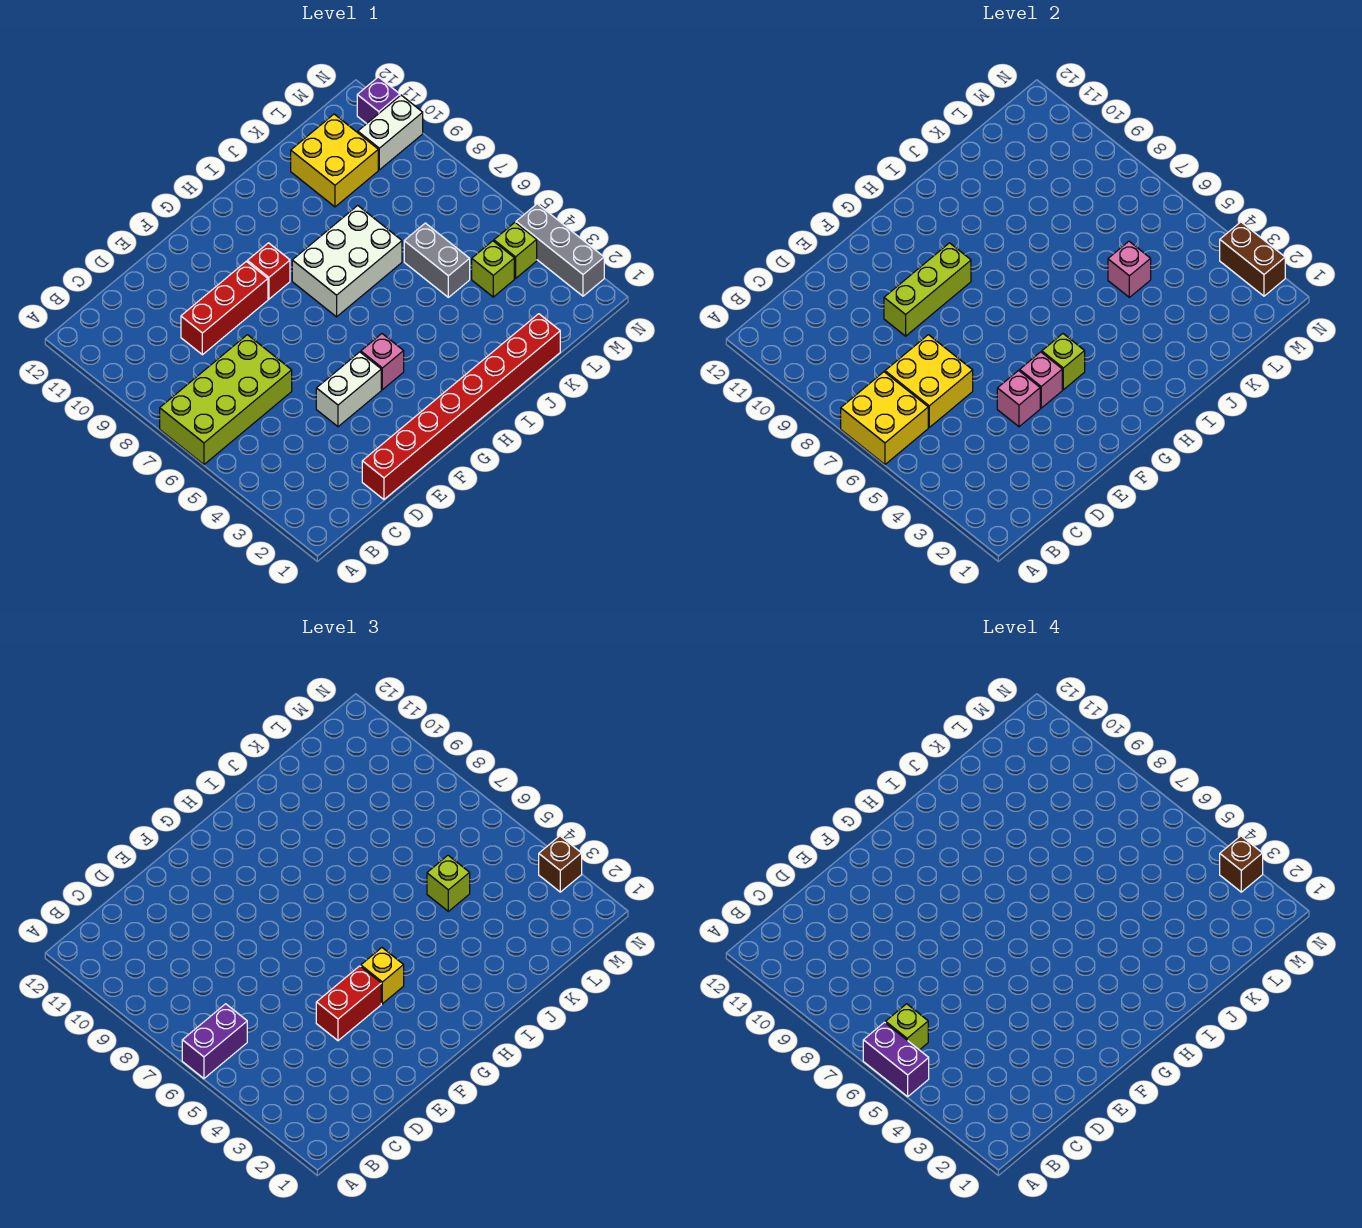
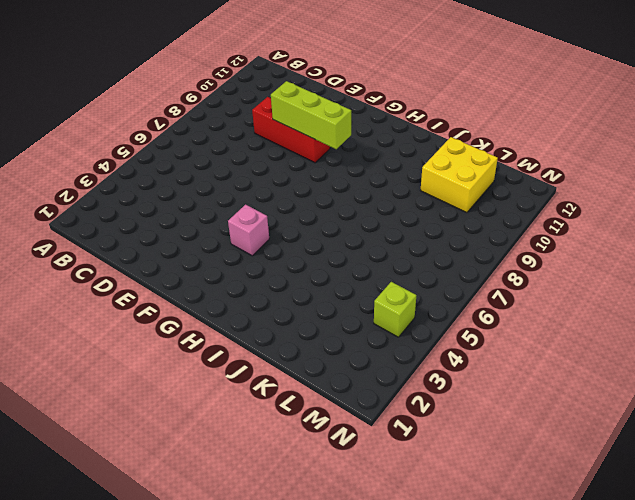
none -> lime 2x4 brick [160,335,292,464]
none -> red 1x8 brick [362,314,560,499]
none -> white 1x2 brick [316,352,381,427]
none -> red 1x1 brick [247,243,290,299]

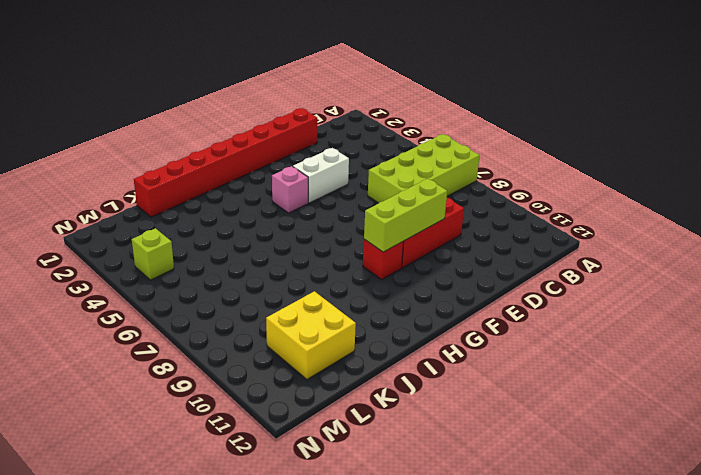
none -> white 2x3 brick [292,205,402,317]
none -> grey 1x2 brick [404,223,470,297]
none -> lime 1x1 brick [472,241,514,297]
none -> white 1x2 brick [358,95,423,170]

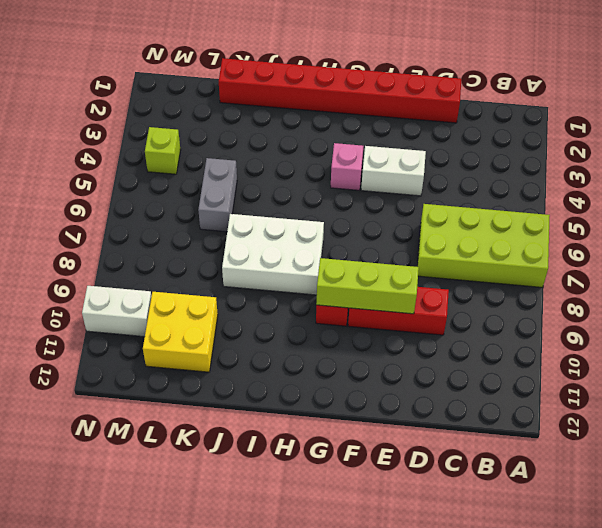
none -> lime 1x1 brick [472,241,514,297]
none -> grey 1x3 brick [516,204,604,296]
none -> purple 1x1 brick [357,77,400,124]
none -> yellow 2x2 brick [841,372,928,464]

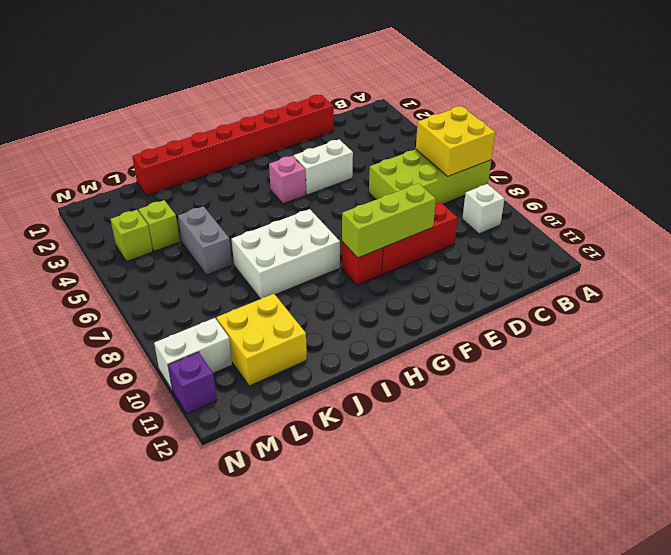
white 1x1 brick [462,184,505,234] -> none
none -> grey 1x3 brick [516,204,604,296]
none -> yellow 2x2 brick [885,335,973,427]
none -> pink 1x1 brick [997,371,1040,427]
none -> pink 1x1 brick [1020,352,1062,408]

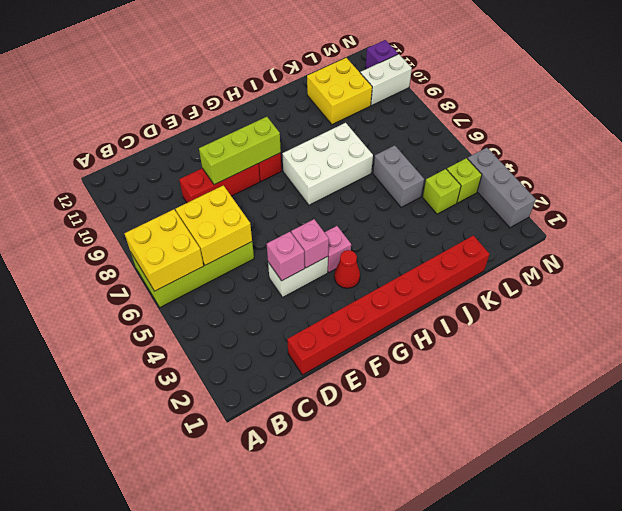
red 1x1 cone [334,250,360,288] -> none
none -> lime 1x1 brick [1042,334,1085,390]
none -> pink 1x1 brick [1108,241,1151,297]
none -> brown 1x2 brick [1220,222,1285,296]
none -> purple 1x2 brick [182,1004,247,1078]

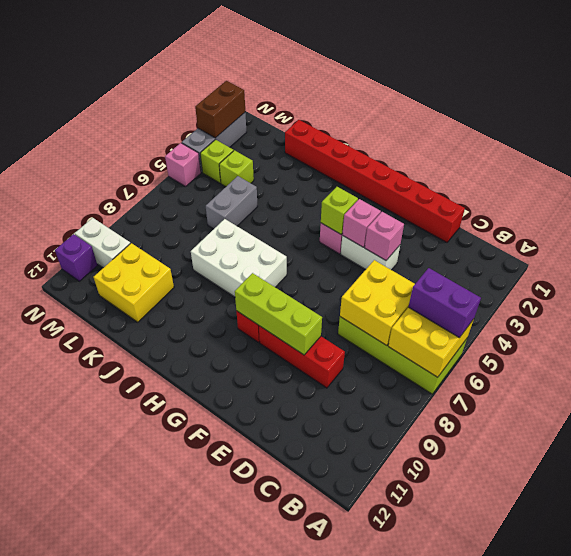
pink 1x1 brick [165,143,201,187] -> pink 1x1 brick moved to [1108,241,1151,297]
none -> red 1x2 brick [316,966,381,1041]
none -> yellow 1x1 brick [361,948,404,1004]
none -> lime 1x1 brick [427,855,470,911]
none -> brown 1x1 brick [539,836,582,892]

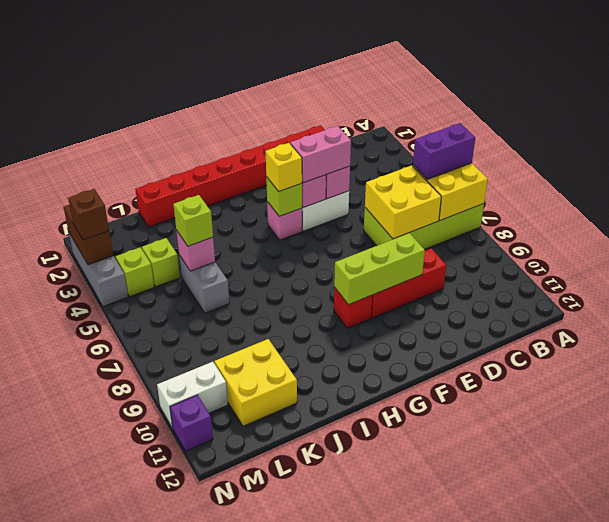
pink 1x2 brick [290,126,351,183] -> red 1x2 brick [316,966,381,1041]
none -> white 2x3 brick [292,205,402,317]
none -> purple 1x2 brick [863,1022,929,1097]
none -> lime 1x1 brick [886,1004,928,1050]
none -> brown 1x1 brick [1220,836,1263,892]

